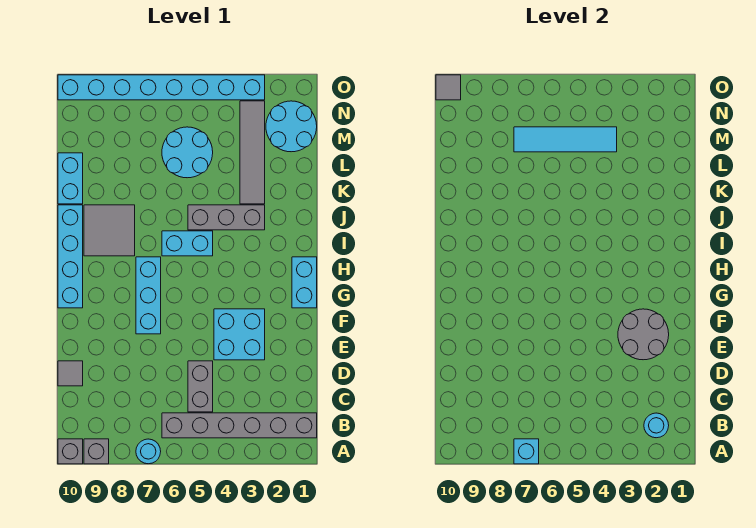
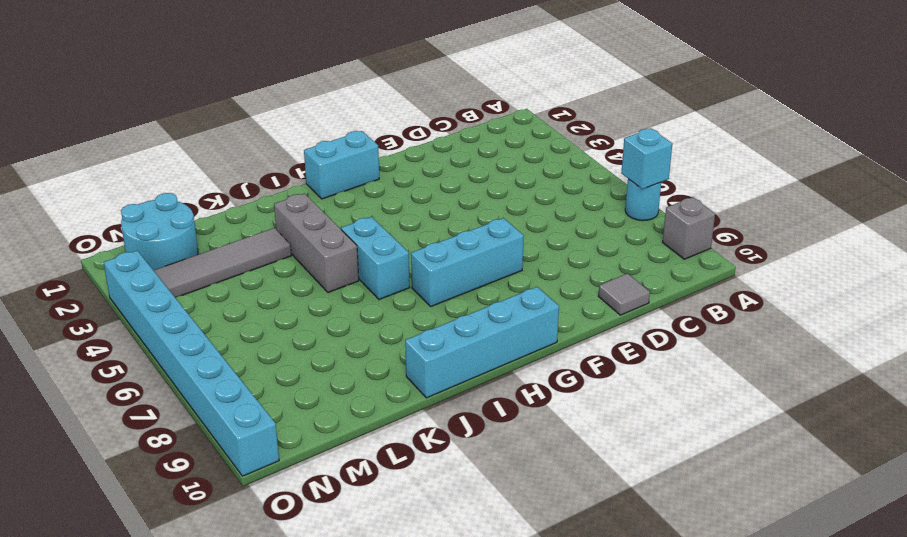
none -> grey 1x1 brick [58,439,83,464]
none -> grey 1x6 brick [162,413,317,438]
none -> grey 1x2 brick [188,361,213,412]

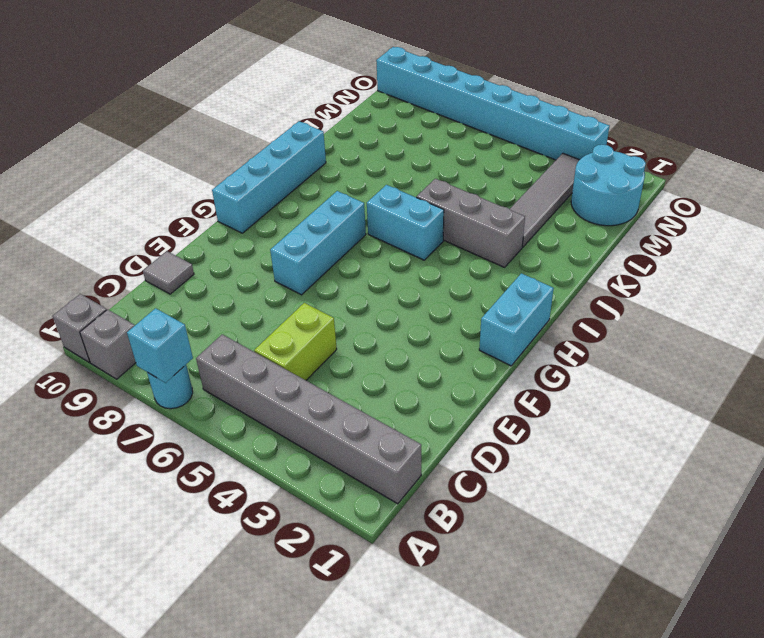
lime 1x2 brick [254,303,337,380] -> grey 1x2 brick [188,361,213,412]
none -> cyan 2x2 brick [214,309,265,360]
none -> grey 2x2 tile [84,205,135,256]
none -> cyan 1x2 brick [58,153,83,204]

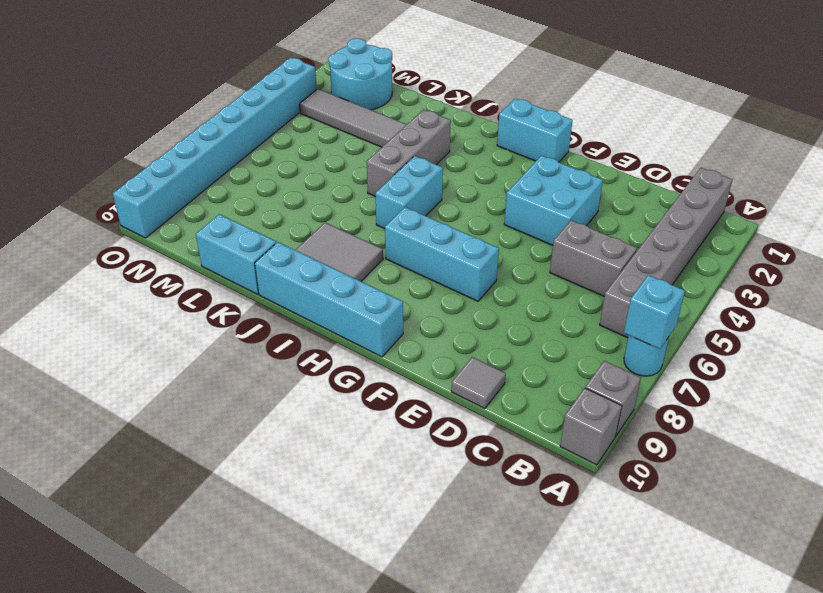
none -> cyan 2x2 round brick [162,127,213,178]
none -> cyan 1x1 round brick [644,413,669,438]
none -> grey 2x2 round brick [618,309,669,360]

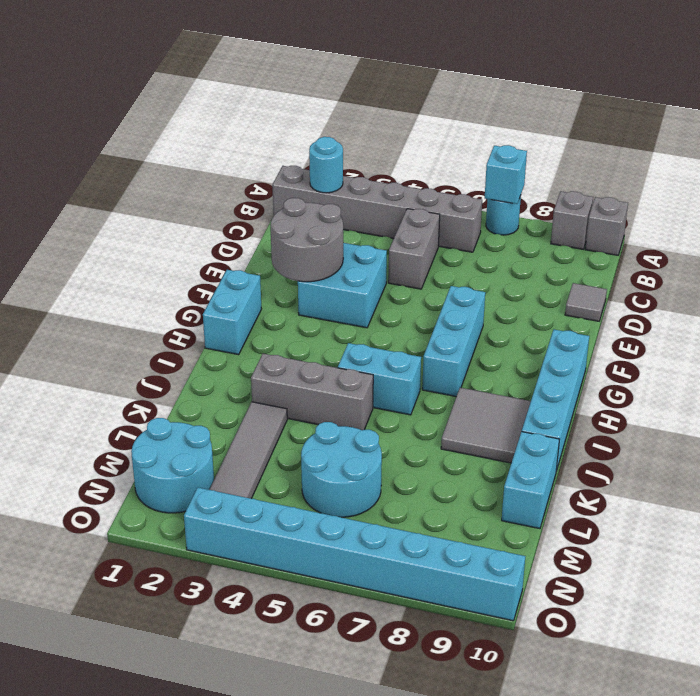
none -> cyan 1x4 tile [514,127,617,152]
none -> grey 1x1 tile [436,75,461,100]

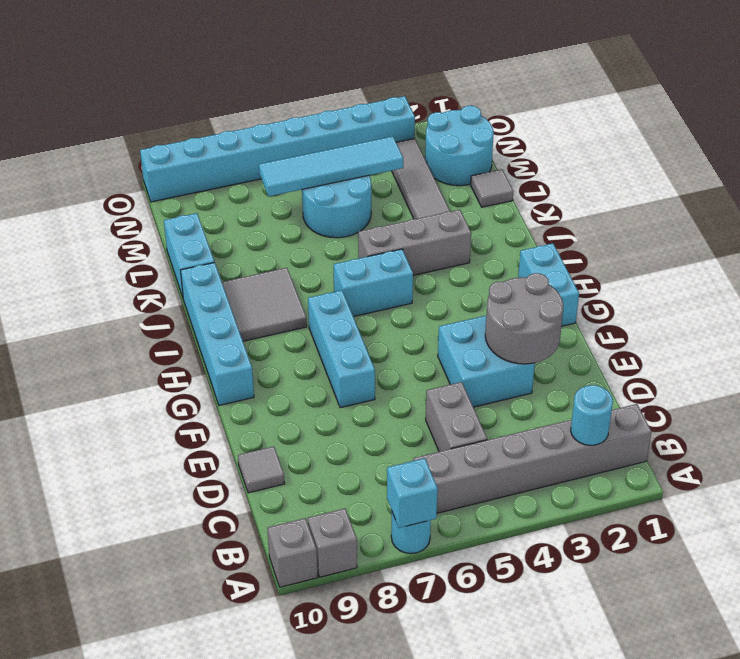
grey 1x1 tile [471,169,513,207] -> grey 1x1 tile moved to [436,75,461,100]

